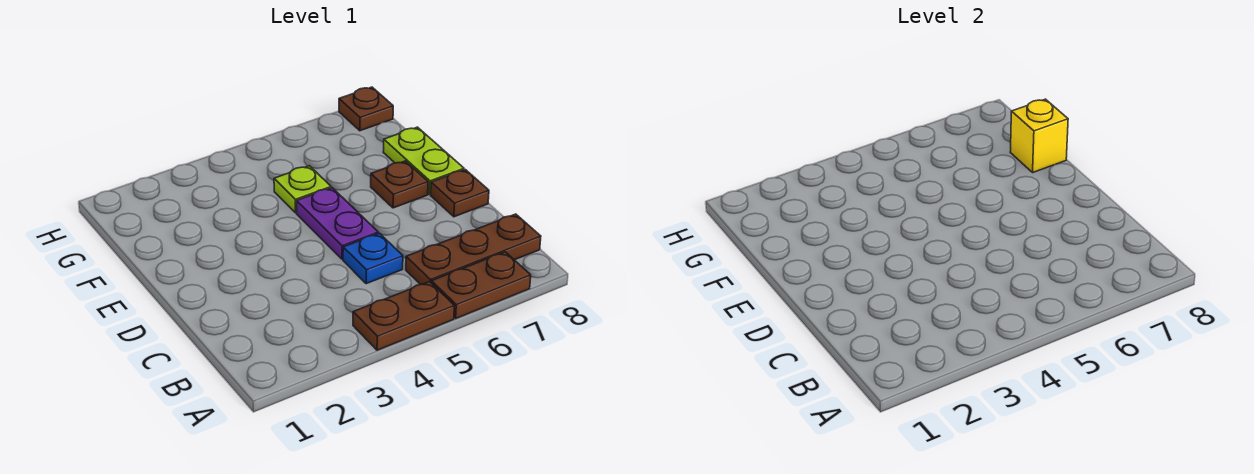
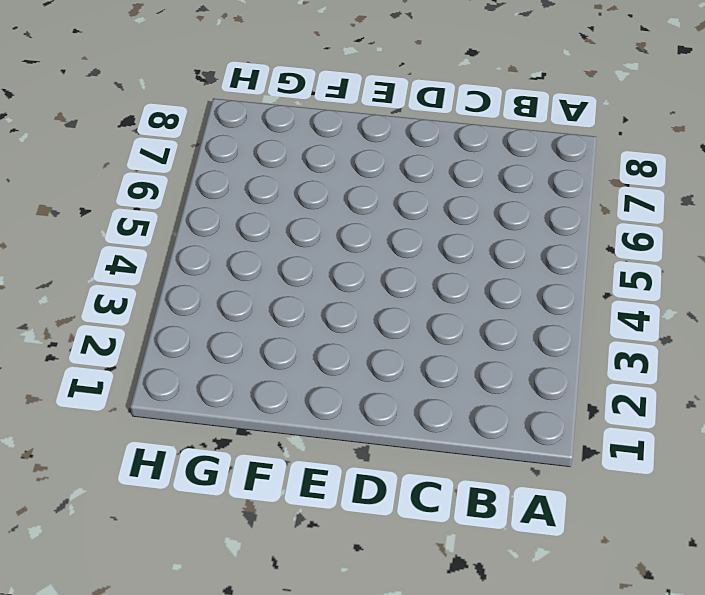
none -> brown 1x2 plate [353,282,454,350]
none -> brown 1x2 plate [431,252,531,318]

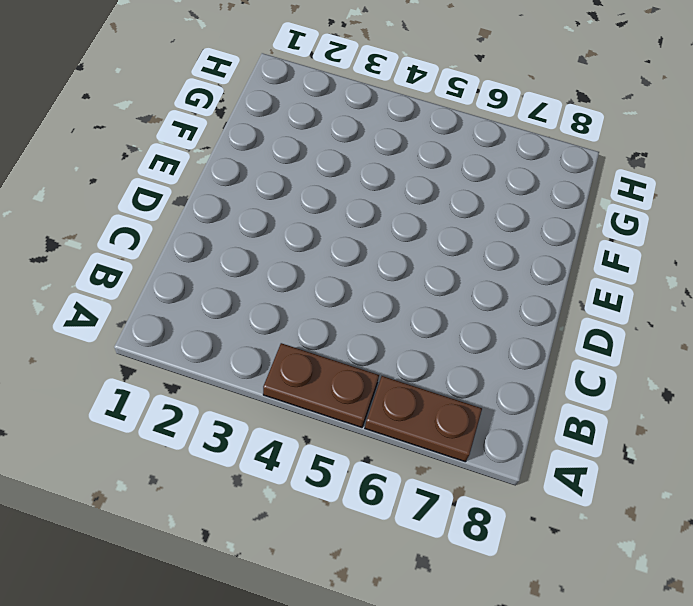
none -> brown 1x3 plate [406,214,541,285]
none -> blue 1x1 plate [343,233,403,284]

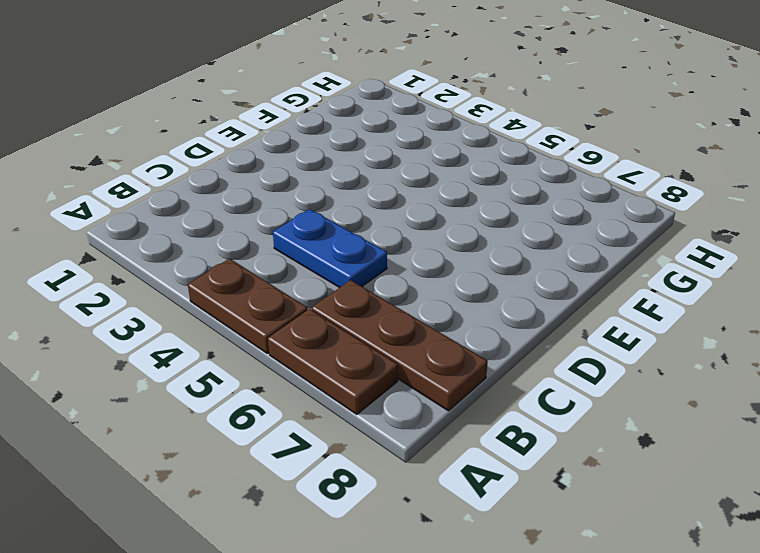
blue 1x2 plate [273,209,387,288] -> blue 1x1 plate [343,233,403,284]
none -> purple 1x2 plate [297,188,378,259]
none -> brown 1x1 plate [431,170,489,217]

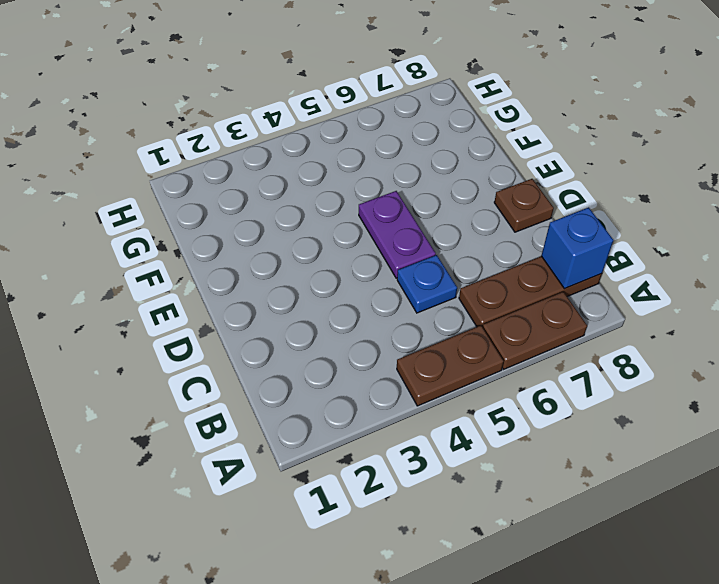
blue 1x1 brick [541,207,613,289] -> none
none -> brown 1x1 plate [371,161,428,208]
none -> lime 1x2 plate [383,127,464,194]

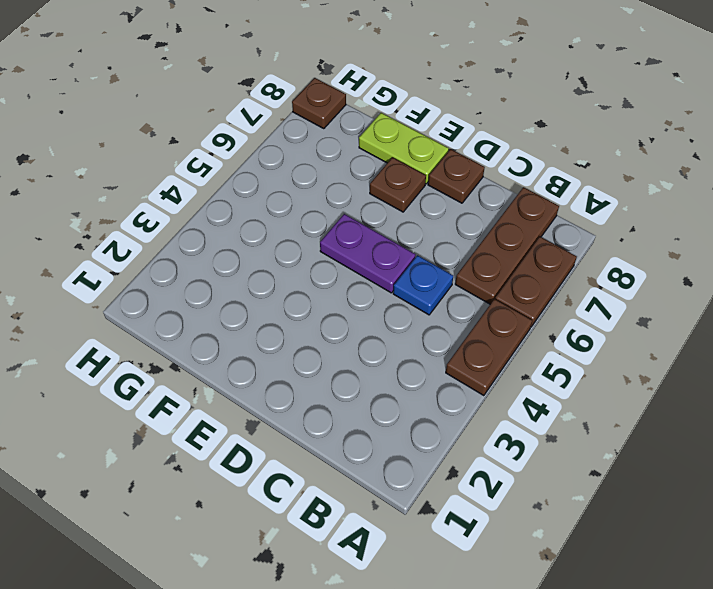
none -> lime 1x1 plate [274,166,331,213]
none -> yellow 1x1 brick [1010,99,1068,172]

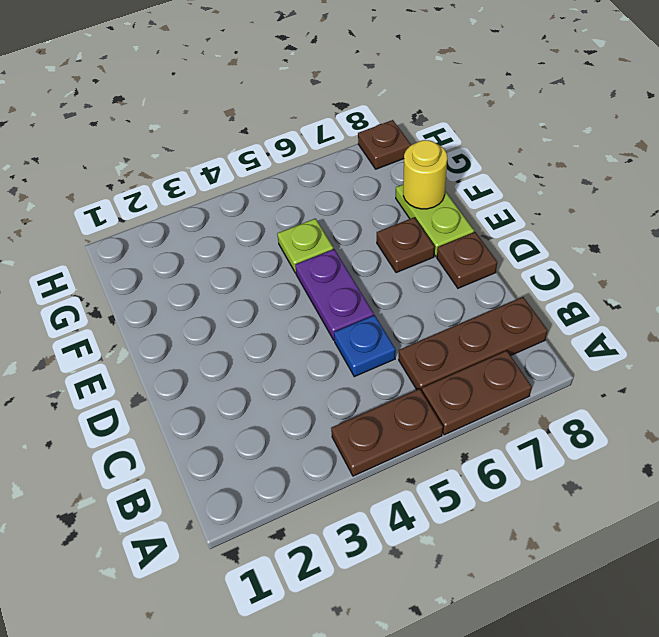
yellow 1x1 round brick [403,140,447,209] -> yellow 1x1 brick [1010,99,1068,172]

